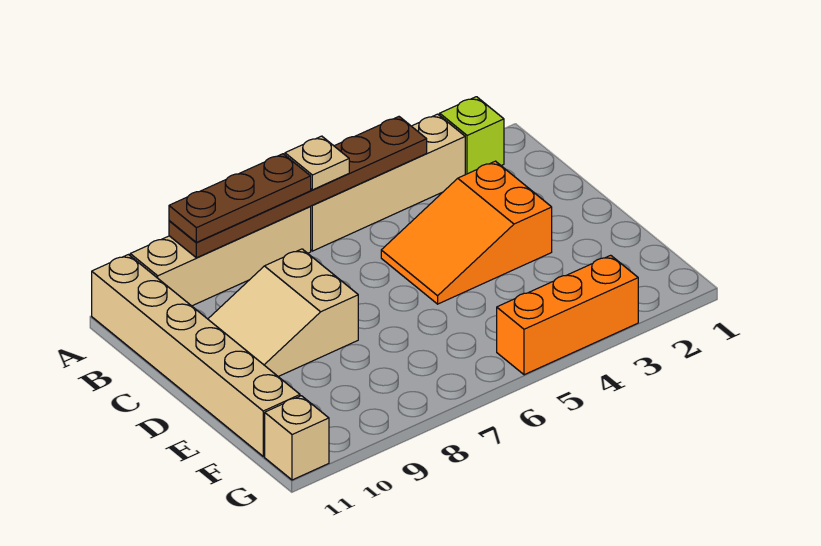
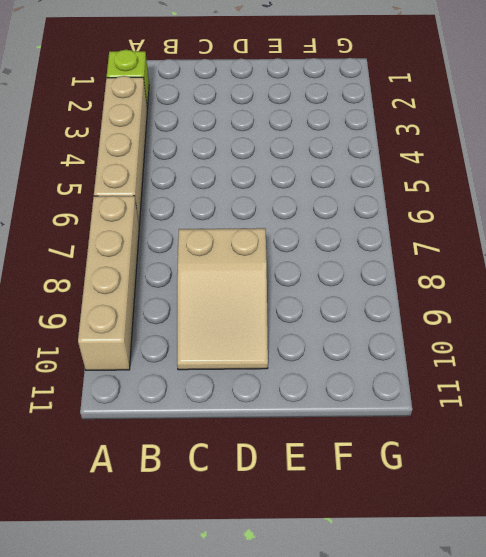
none -> tan 1x6 brick [92,255,300,456]
none -> orange 2x3 slope [381,161,552,304]

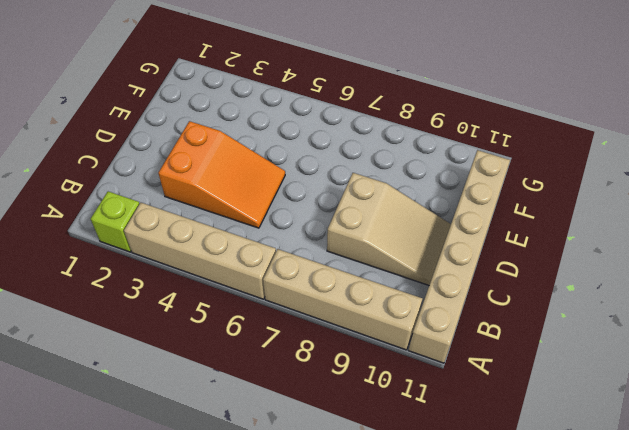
none -> orange 1x3 brick [497,255,638,375]
none -> tan 1x1 brick [265,396,329,480]

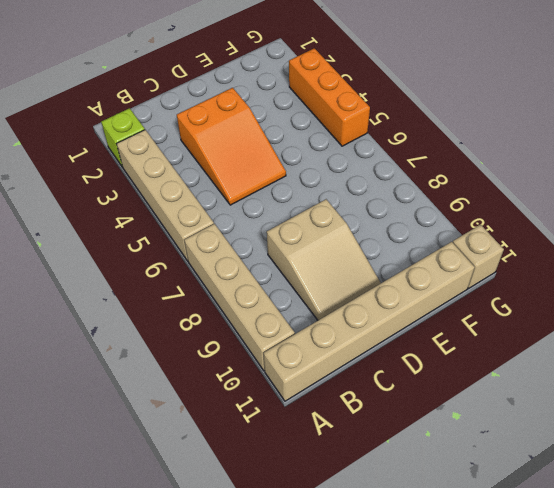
none -> brown 1x6 plate [169,117,427,258]
none -> tan 1x1 plate [285,136,349,190]

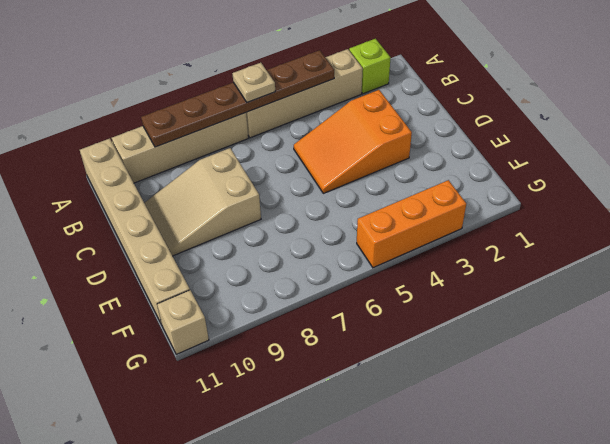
none -> brown 1x3 plate [169,154,311,242]

